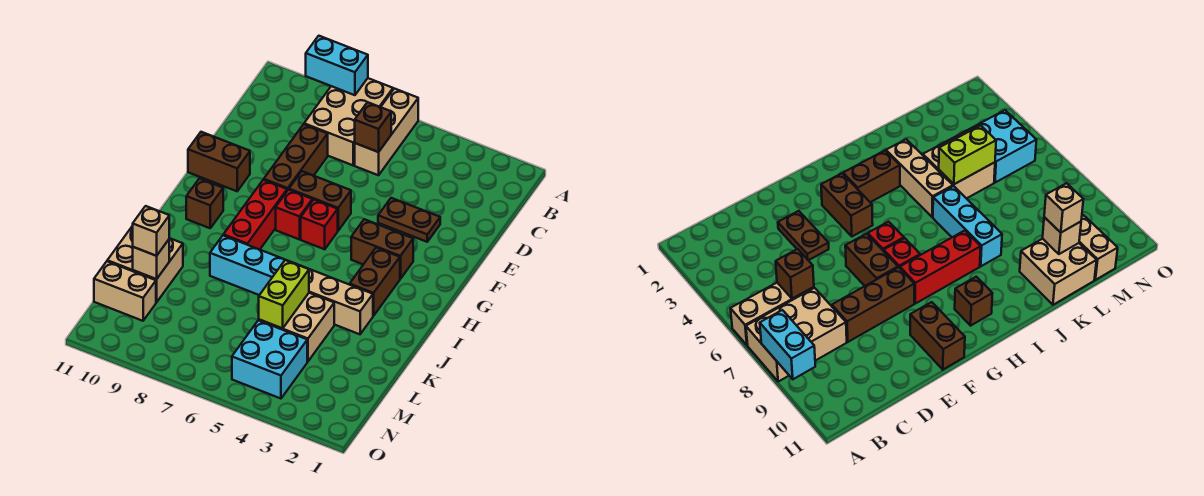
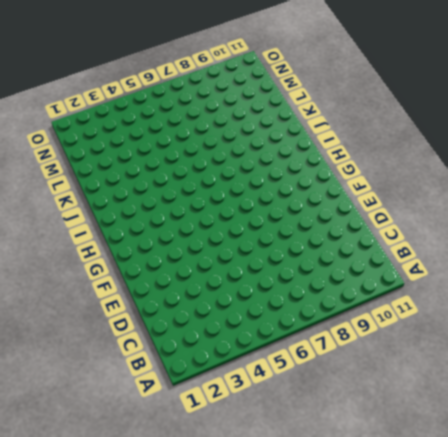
none -> tan 1x3 brick [355,89,418,175]
none -> tan 2x3 brick [304,78,393,165]
none -> brown 1x3 brick [264,124,328,191]

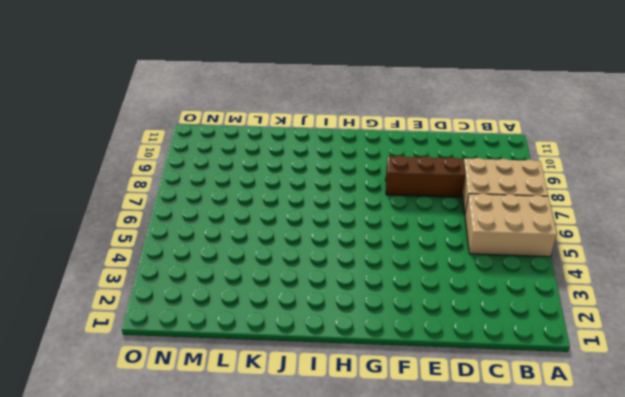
tan 2x3 brick [465,193,557,257] -> tan 1x3 brick [355,89,418,175]
none -> brown 1x2 plate [378,198,440,242]
none -> brown 1x2 brick [289,171,351,231]
none -> brown 1x2 brick [188,132,250,191]

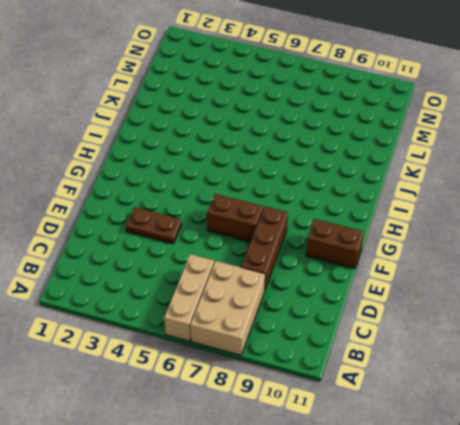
none -> brown 1x2 brick [351,219,413,279]
none -> red 1x1 brick [301,200,338,249]
none -> red 1x1 brick [276,190,312,239]

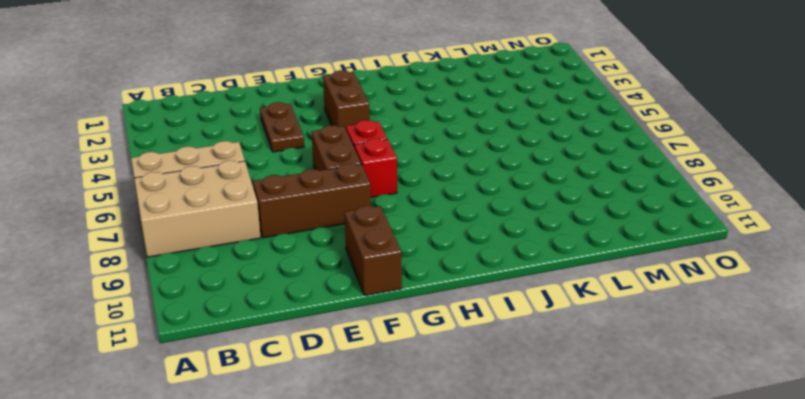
none -> red 1x3 brick [223,180,287,250]
none -> brown 1x2 brick [350,248,400,316]
none -> brown 1x1 brick [186,179,223,228]

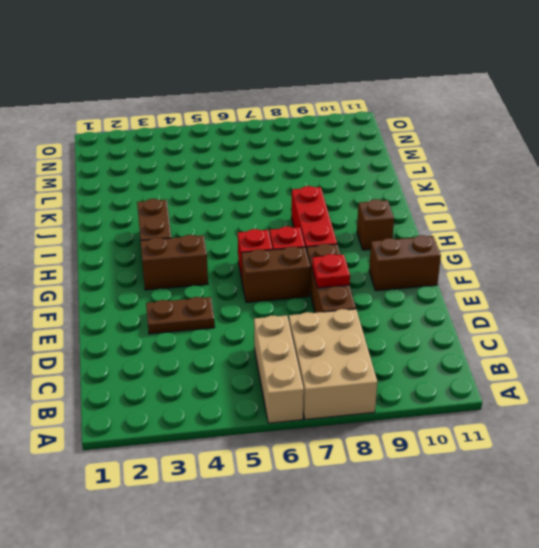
red 1x1 plate [312,254,350,288] -> none
none -> tan 1x3 brick [302,266,373,334]
none -> cyan 1x3 brick [210,235,296,295]
none -> tan 2x2 brick [259,293,334,362]

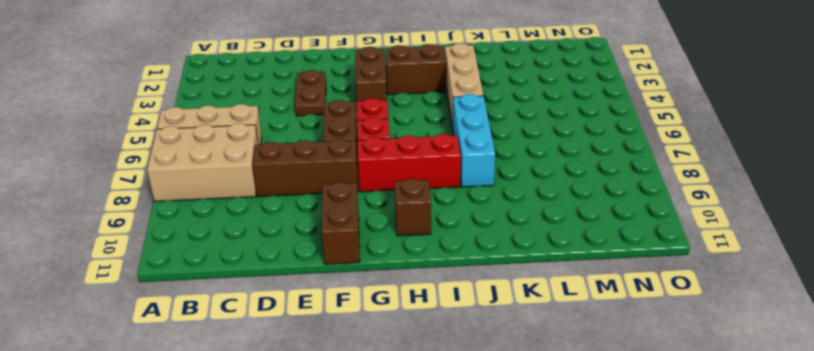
none -> tan 2x2 brick [259,293,334,362]
none -> tan 2x2 brick [107,226,183,302]
none -> cyan 2x2 brick [232,320,307,399]

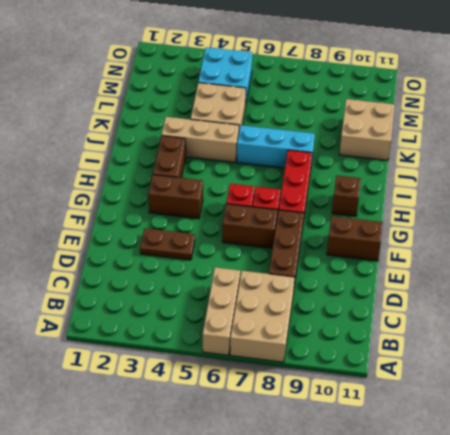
none -> tan 1x2 brick [94,261,156,321]
none -> cyan 1x2 brick [306,36,368,95]
none -> brown 1x1 brick [355,102,391,152]

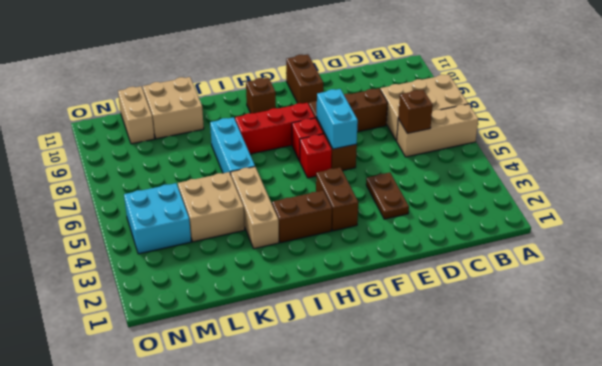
cyan 1x2 brick [317,89,358,149] -> cyan 1x2 brick moved to [306,36,368,95]
none -> lime 1x2 brick [259,260,309,328]
none -> tan 1x1 brick [133,240,169,279]
none -> tan 1x1 brick [133,206,169,256]

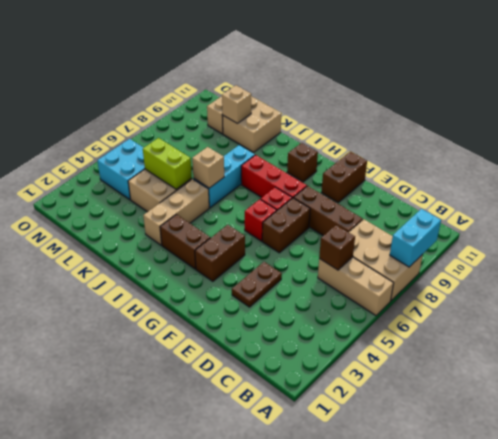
tan 1x1 brick [192,147,224,188] -> tan 1x1 brick moved to [133,206,169,256]

